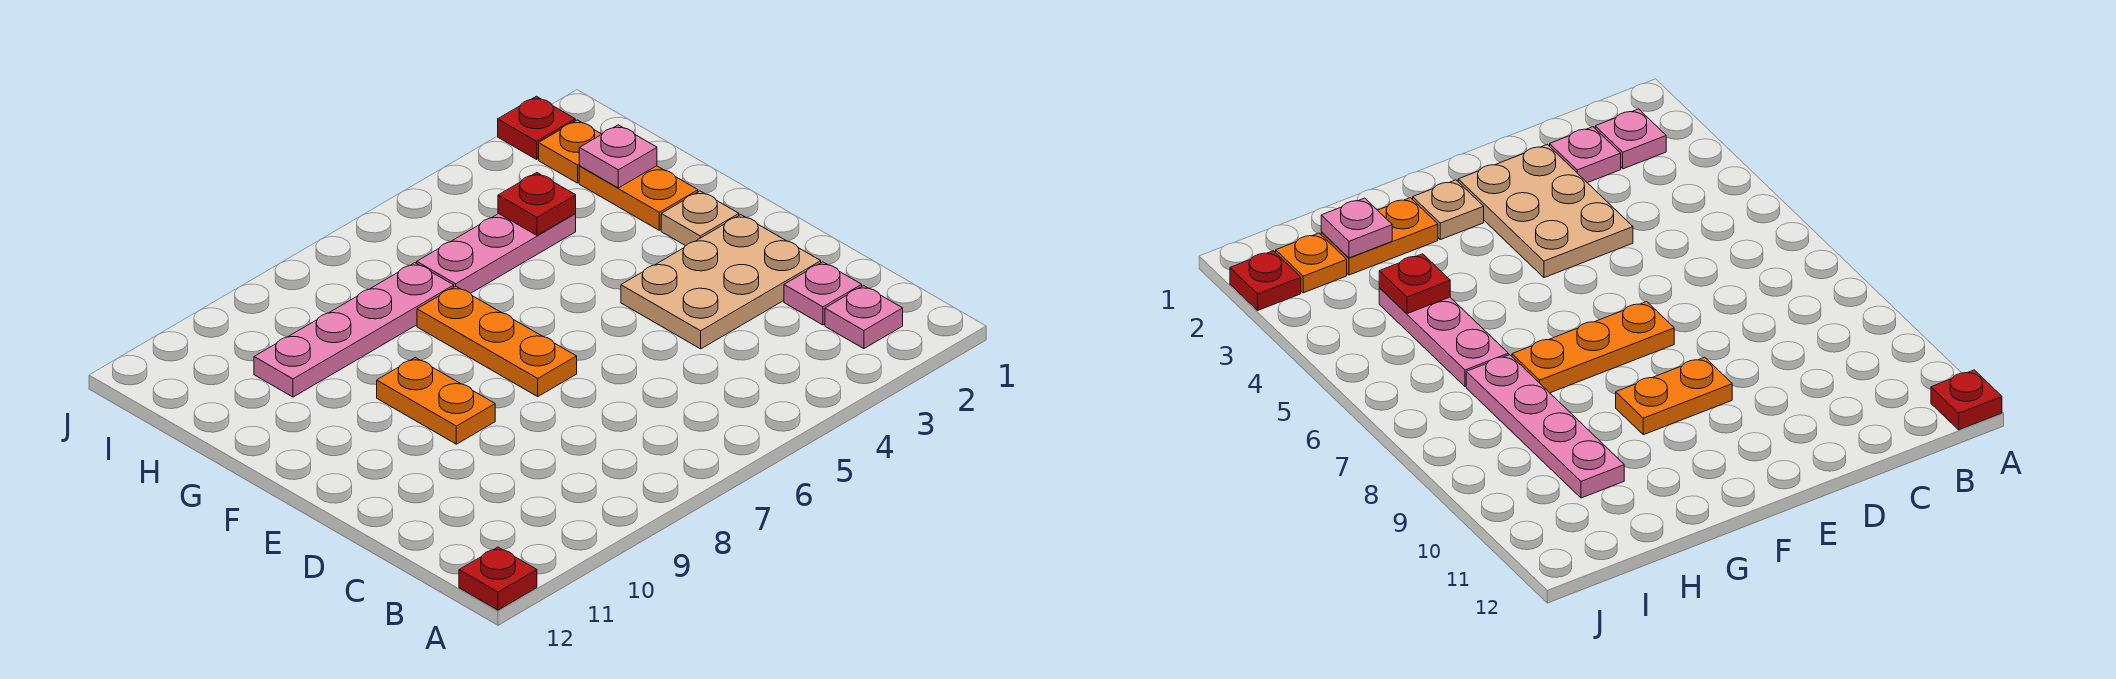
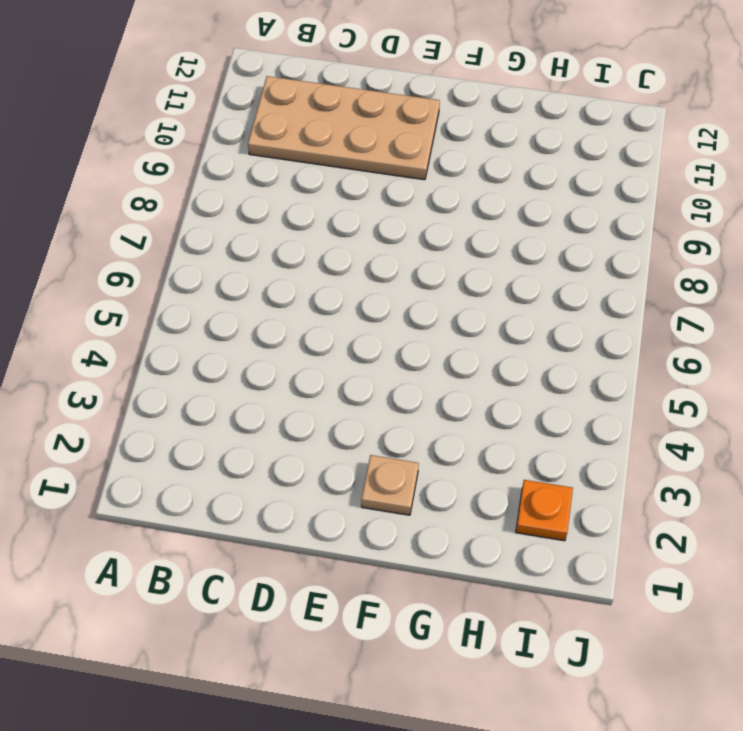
tan 2x4 plate [248,76,440,180] -> none
none -> red 1x1 plate [459,547,537,610]
none -> pink 1x1 plate [825,286,903,349]
none -> pink 1x1 plate [784,262,862,325]

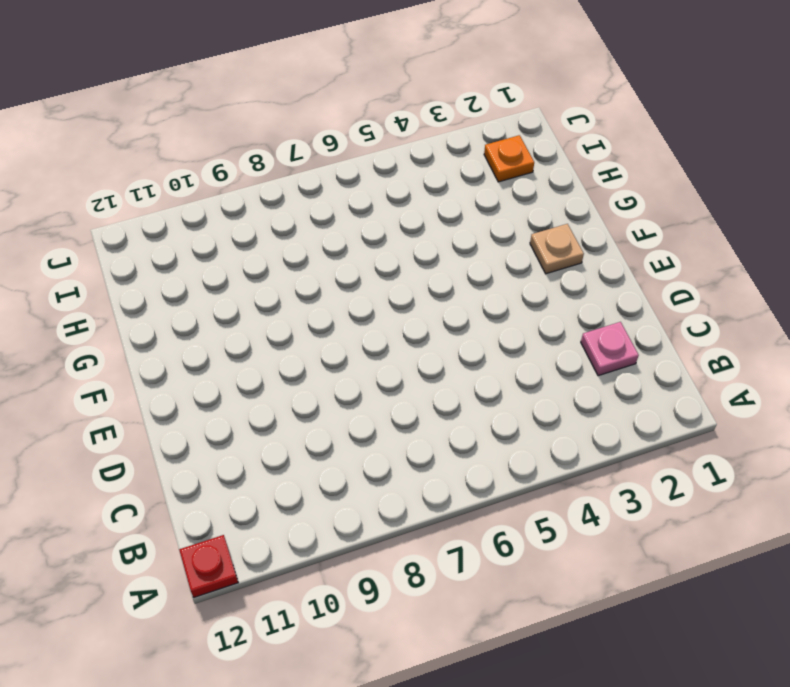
none -> pink 1x1 plate [825,286,903,349]
none -> tan 2x3 plate [621,215,821,349]
none -> orange 1x3 plate [417,286,577,396]

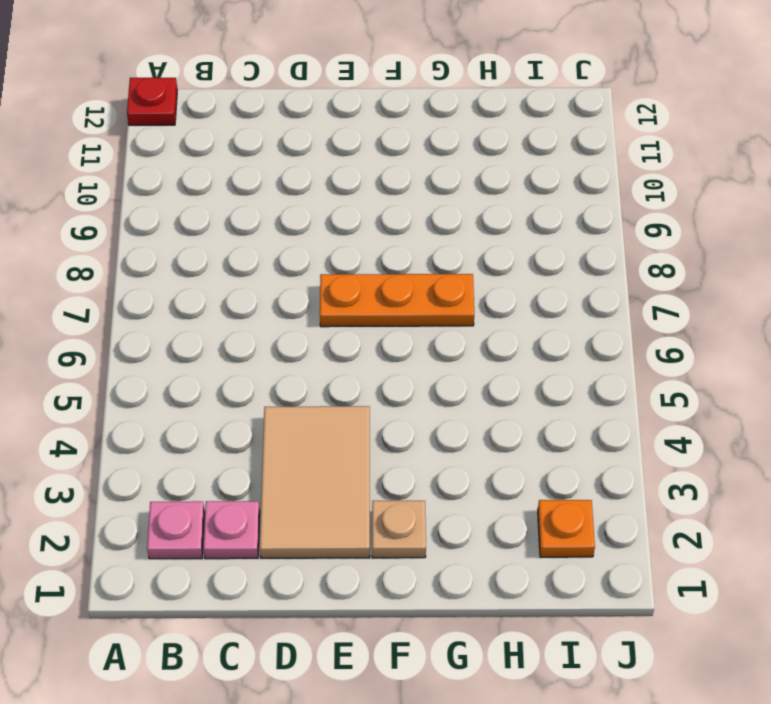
tan 2x3 tile [260,406,370,558] -> tan 2x3 plate [621,215,821,349]
none -> orange 1x2 plate [377,357,495,444]
none -> orange 1x2 plate [579,166,698,230]
none -> pink 1x3 plate [417,213,576,293]

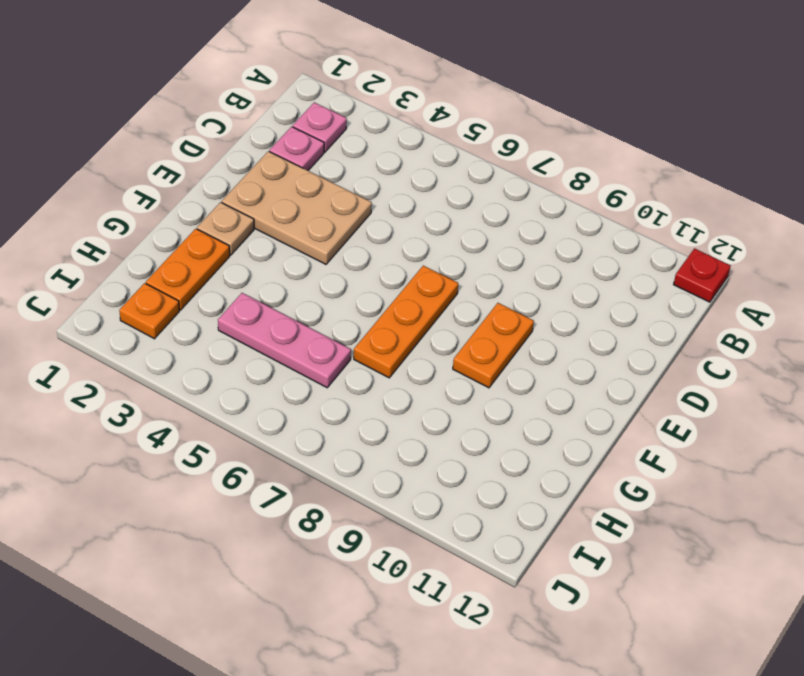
none -> pink 1x4 plate [254,263,454,397]
none -> red 1x1 plate [498,96,575,159]
none -> pink 1x1 plate [579,125,657,188]

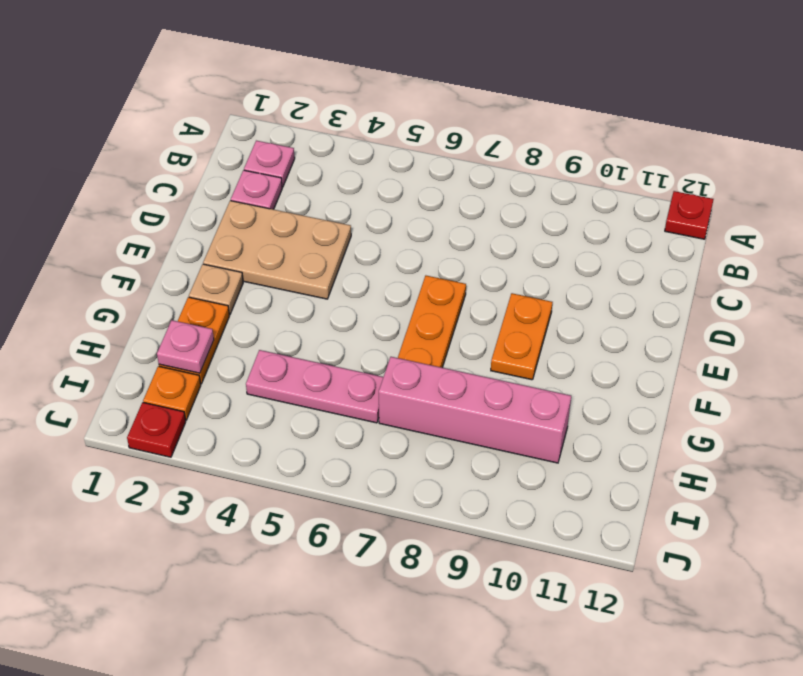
pink 1x4 brick [379,357,571,463] -> pink 1x4 plate [254,263,454,397]
none -> red 1x1 plate [498,173,576,236]

